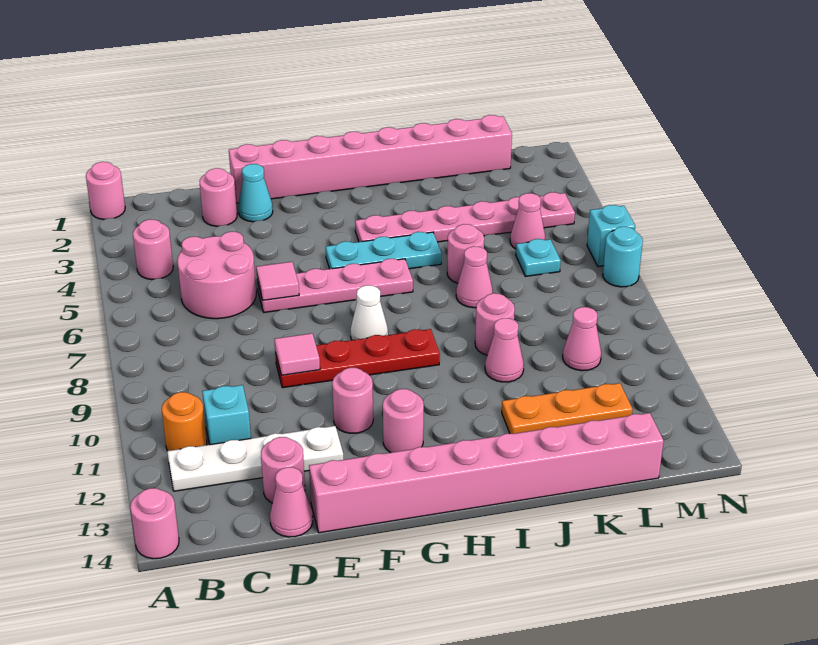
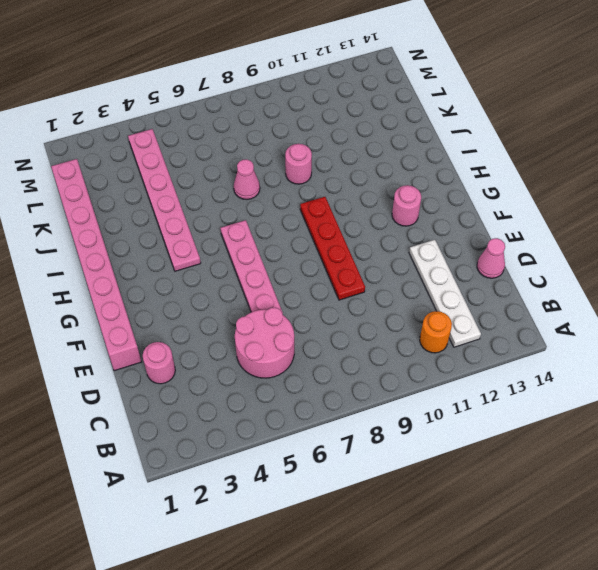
none -> pink 1x1 round brick [86,162,125,219]
none -> pink 1x1 round brick [130,488,179,559]
none -> pink 1x1 round brick [133,219,173,280]
none -> cyan 1x1 brick [202,385,251,445]

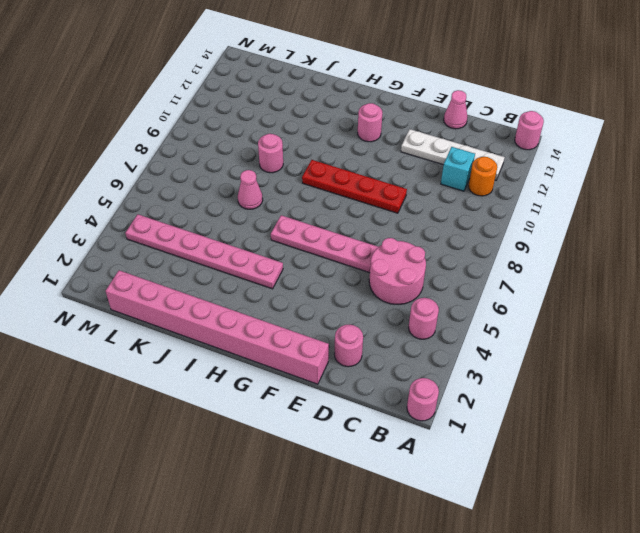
none -> pink 1x1 round brick [261,437,305,503]
none -> cyan 1x1 cone [238,164,273,222]
none -> pink 1x8 brick [309,413,664,533]
none -> pink 1x1 round brick [332,368,373,433]

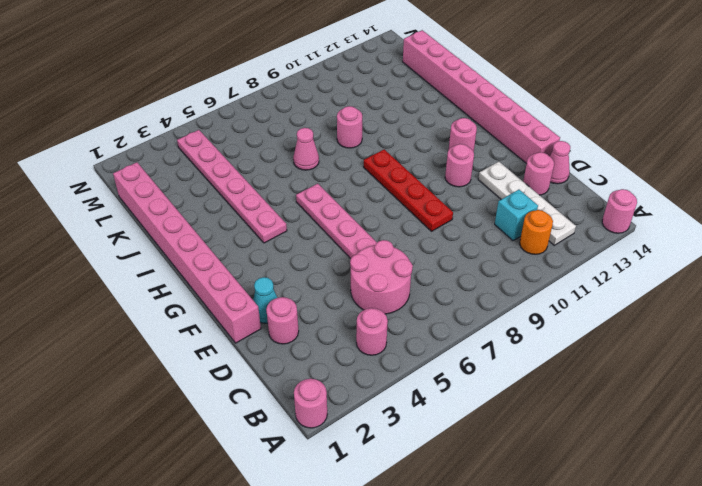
none -> cyan 1x3 plate [326,232,441,269]
none -> white 1x1 cone [351,285,388,340]
none -> pink 1x1 round brick [447,224,484,283]
none -> pink 1x1 cone [485,318,524,382]

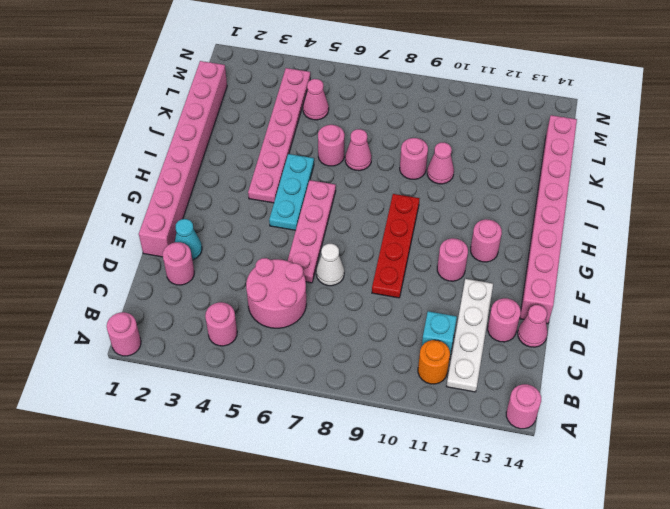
white 1x1 cone [316,244,344,286] -> white 1x1 cone moved to [351,285,388,340]
none -> orange 1x3 plate [502,383,633,434]
none -> cyan 1x1 plate [516,239,561,276]
none -> pink 1x1 cone [563,307,601,371]
none -> cyan 1x1 brick [587,205,635,266]

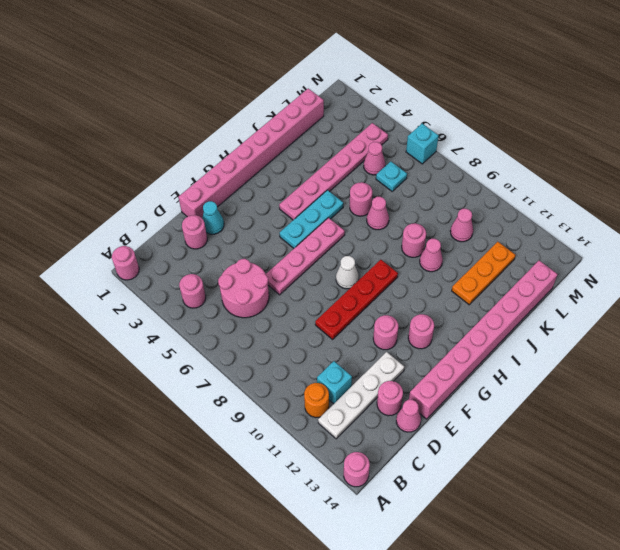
none -> cyan 1x1 round brick [603,227,643,287]
none -> pink 1x1 tile [256,262,299,300]
none -> pink 1x1 tile [275,333,320,375]

